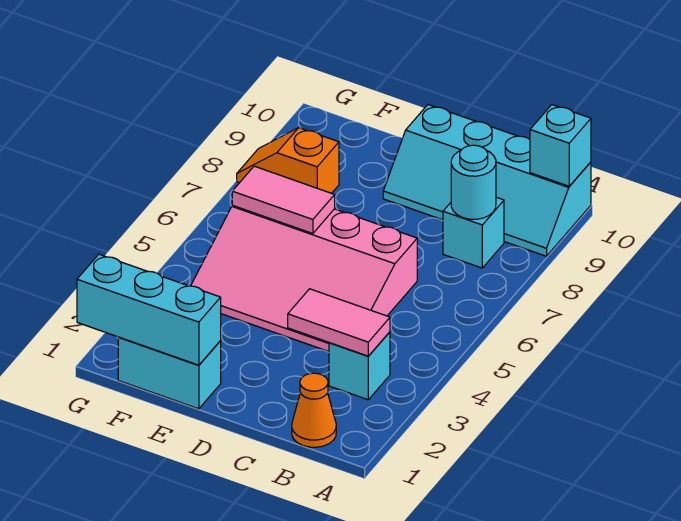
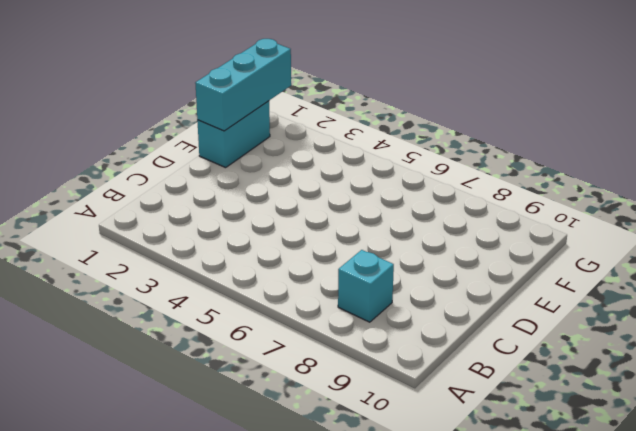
none -> cyan 2x4 slope [383,105,591,256]
none -> orange 1x1 cone [292,373,336,447]
none -> cyan 1x1 brick [329,332,390,400]

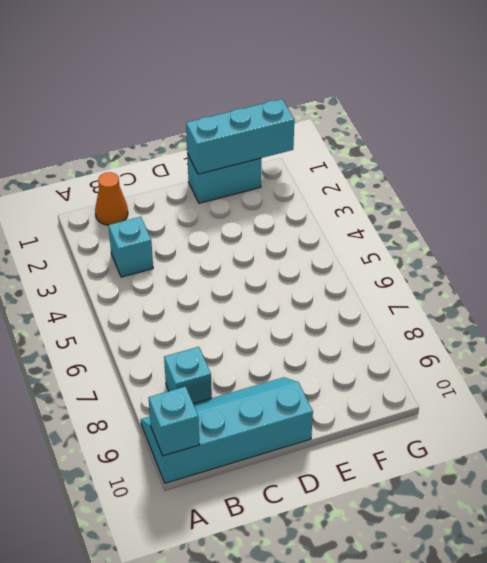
none -> pink 3x4 slope [191,206,417,351]
none -> orange 1x2 slope [237,128,339,193]
none -> pink 1x2 tile [288,289,390,356]

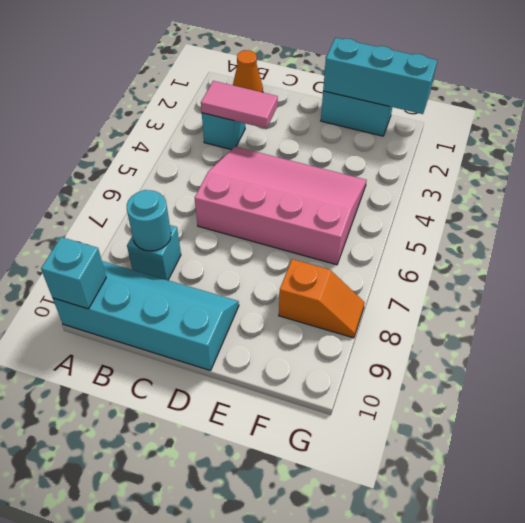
none -> pink 1x2 tile [232,166,335,234]

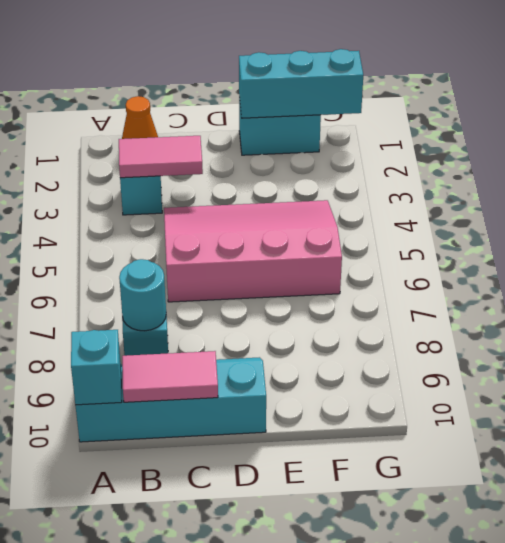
pink 1x2 tile [122,351,218,402] -> pink 1x2 tile moved to [232,166,335,234]
none -> orange 1x2 slope [237,128,339,193]

